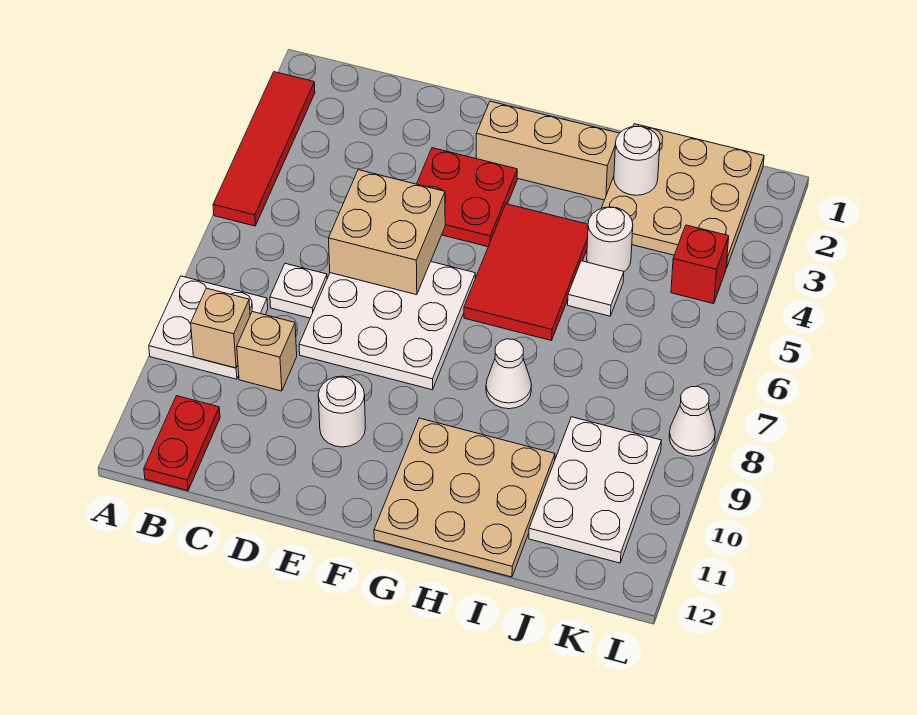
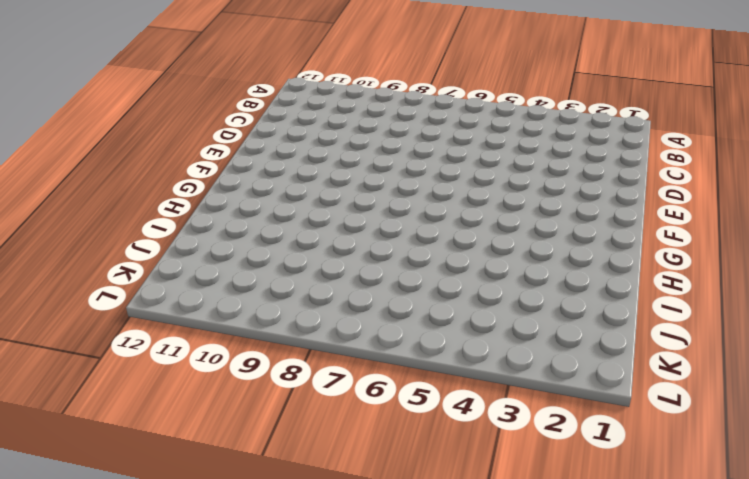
none -> red 1x4 tile [213,72,315,226]
none -> white 2x2 plate [149,276,268,379]
none -> red 1x2 plate [144,396,220,491]

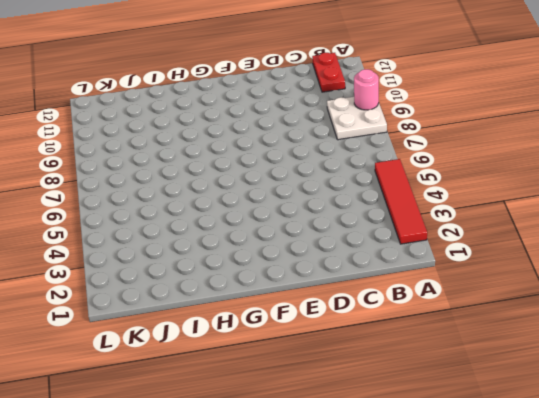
pink 1x1 round brick [354,69,379,110] -> none
none -> white 1x1 plate [270,263,327,318]
none -> tan 1x1 brick [237,312,297,391]
none -> white 3x3 plate [299,262,475,390]

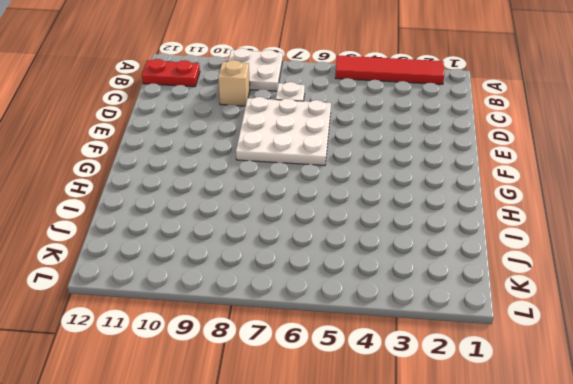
none -> red 2x2 plate [417,148,517,247]
none -> white 1x1 round brick [318,376,366,447]
none -> tan 1x3 brick [476,101,619,200]

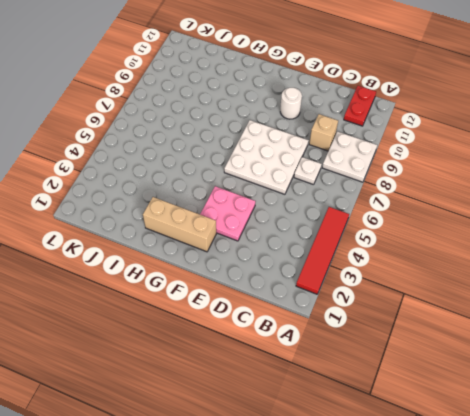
pink 2x2 plate [200,186,256,241] -> red 2x2 plate [417,148,517,247]
none -> red 2x3 tile [464,204,588,341]
none -> tan 3x3 plate [374,418,555,577]
none -> white 1x1 cone [486,339,531,409]

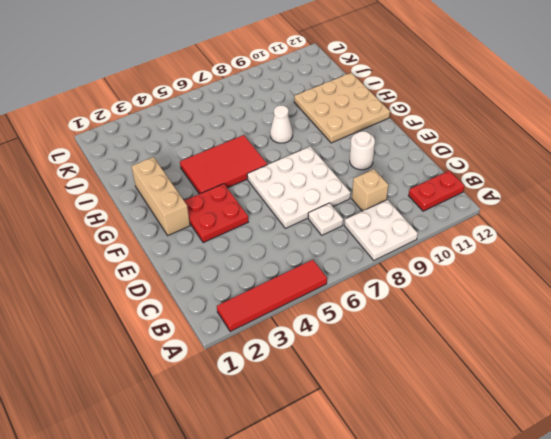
none -> tan 3x3 plate [602,124,764,268]
none -> white 1x1 round brick [587,207,633,272]
none -> white 1x1 tile [568,261,624,316]

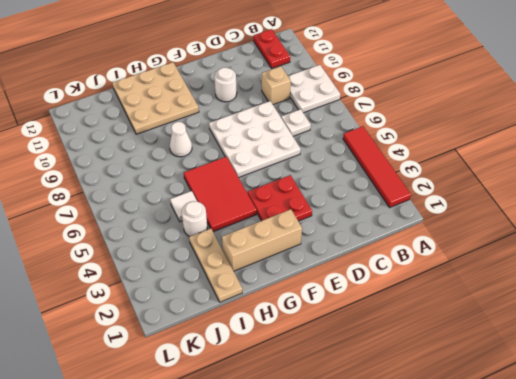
tan 1x3 plate [189,228,242,302] -> tan 3x3 plate [602,124,764,268]
none -> white 2x3 plate [529,417,662,563]
none -> red 1x1 brick [671,225,729,304]
none -> white 1x1 cone [669,387,715,456]

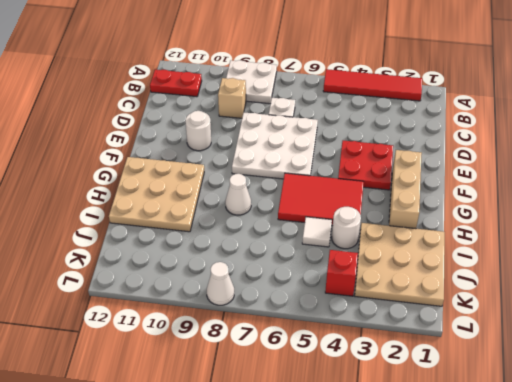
none -> white 2x3 plate [529,417,662,563]
none -> tan 1x1 brick [191,288,250,368]
none -> tan 2x2 brick [328,170,445,295]

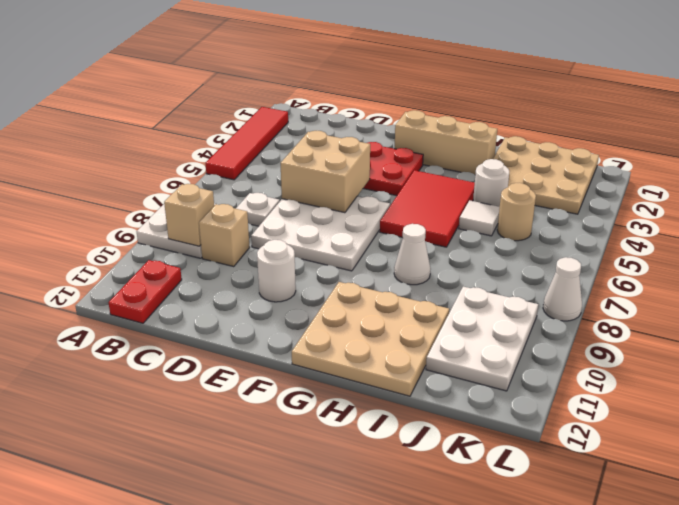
tan 1x1 round brick [497,183,536,241] -> none
none -> red 1x1 brick [671,225,729,304]
none -> white 1x1 round brick [614,126,660,195]

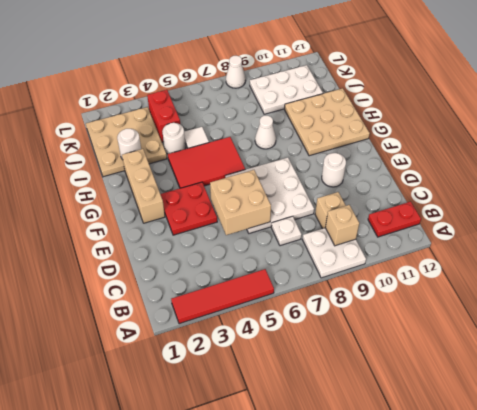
red 1x2 brick [147,90,180,142] -> red 1x1 brick [671,225,729,304]

